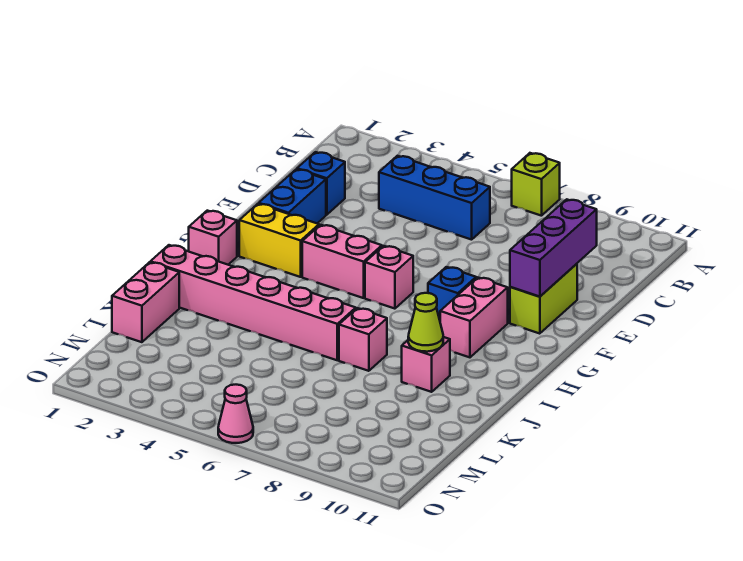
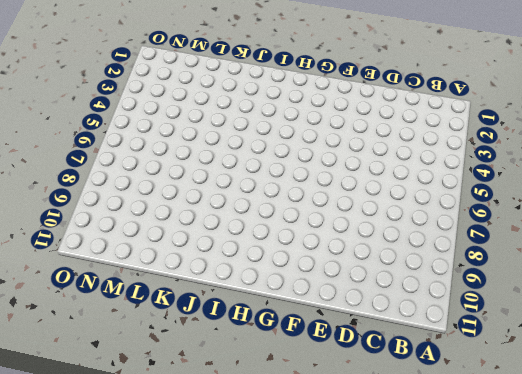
none -> lime 1x1 brick [512,153,560,216]
none -> blue 1x3 brick [379,156,490,240]
none -> blue 1x1 brick [297,152,345,215]

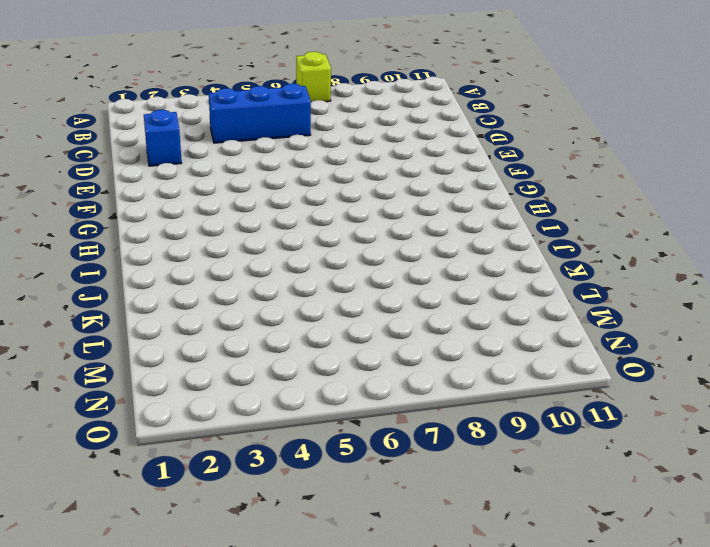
none -> blue 1x2 brick [259,169,326,223]
none -> lime 1x2 brick [510,264,577,334]
none -> yellow 1x2 brick [239,204,319,277]

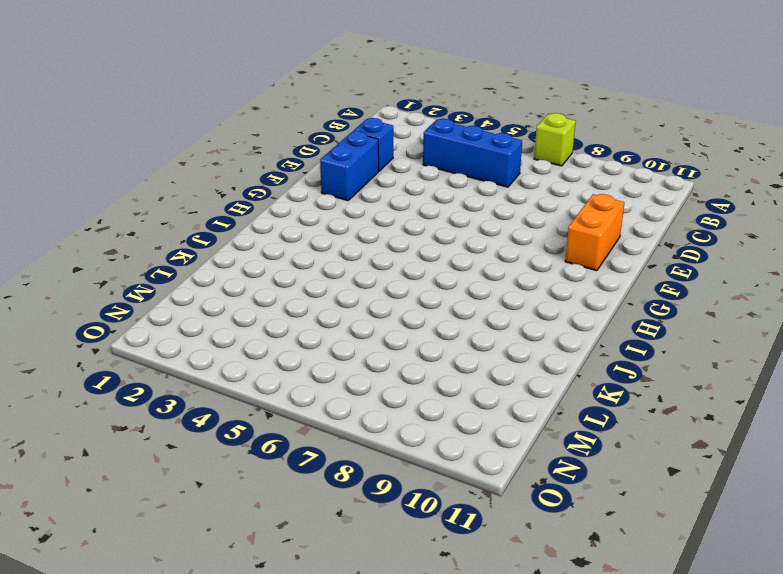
orange 1x2 brick [565,194,624,271] -> lime 1x2 brick [510,264,577,334]
none -> yellow 1x2 brick [239,204,319,277]
none -> pink 1x2 brick [302,225,382,298]
none -> pink 1x1 brick [365,246,413,309]

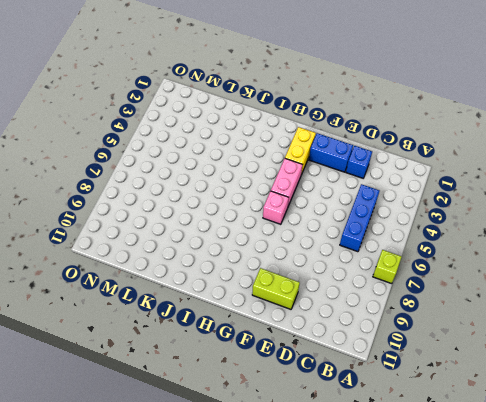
none -> blue 1x1 brick [428,267,476,320]
none -> pink 1x2 brick [440,277,508,357]
none -> pink 1x1 brick [189,211,237,265]

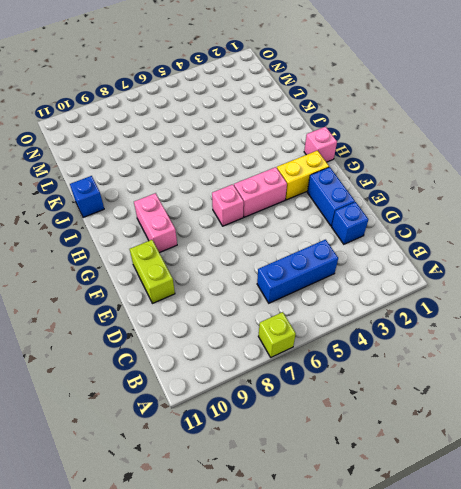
blue 1x1 brick [70,176,104,218] -> blue 1x1 brick moved to [428,267,476,320]
none -> pink 1x6 brick [150,245,356,360]
none -> pink 1x1 brick [339,308,387,371]
none -> pink 1x1 brick [402,337,450,392]

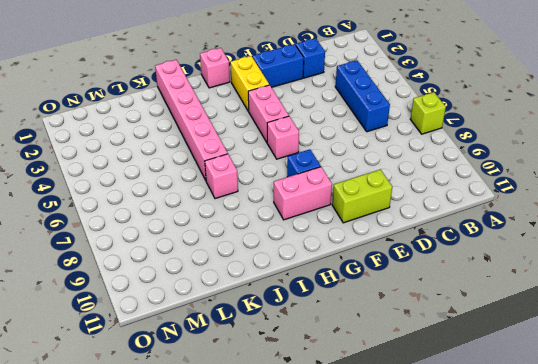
none -> pink 1x1 brick [402,337,450,392]
none -> pink 1x2 brick [112,262,179,342]
none -> pink 1x1 cone [218,385,253,443]

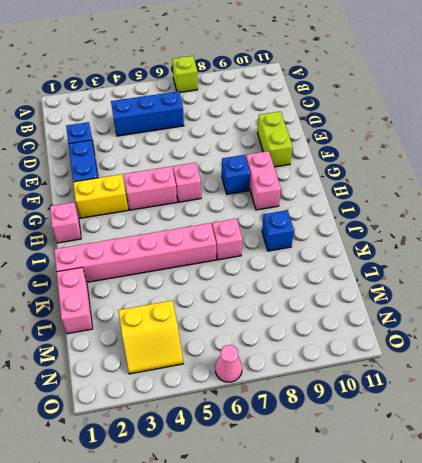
blue 1x1 brick [262,210,294,251] -> pink 1x1 brick [402,337,450,392]
yellow 2x2 slope [118,301,183,374] -> none
none -> purple 1x3 brick [510,199,597,297]
none -> lime 1x1 cone [408,293,443,352]

